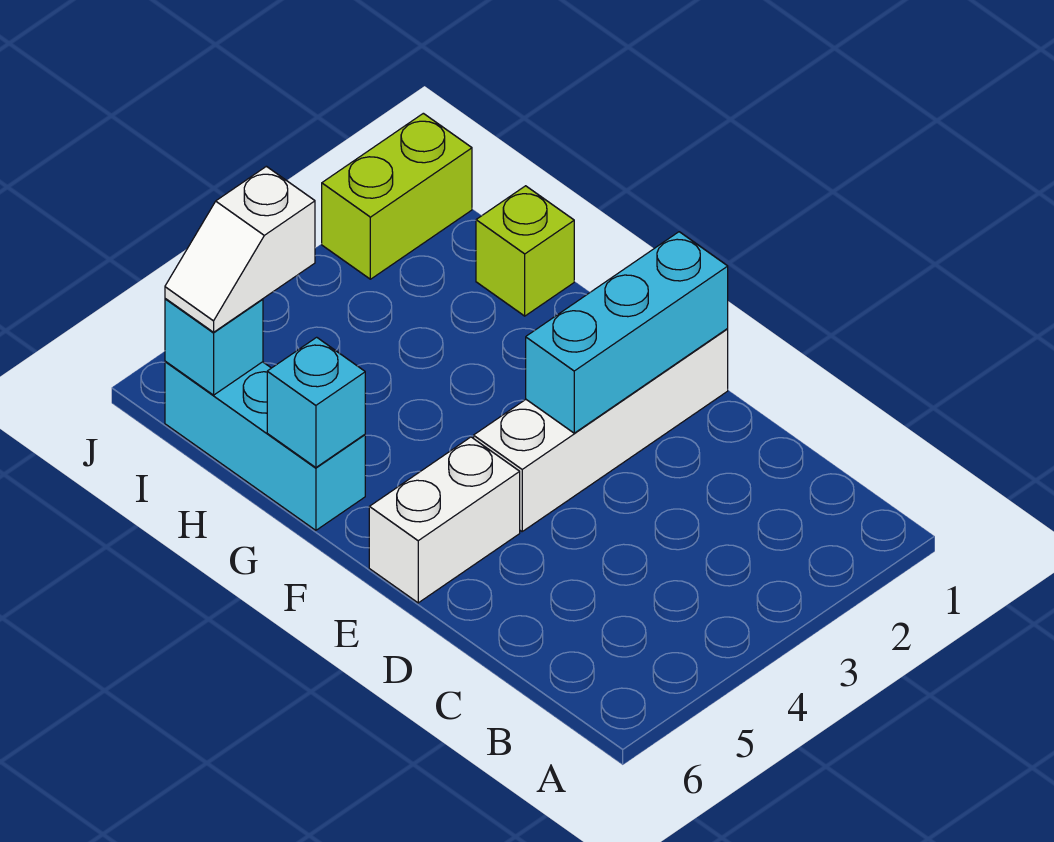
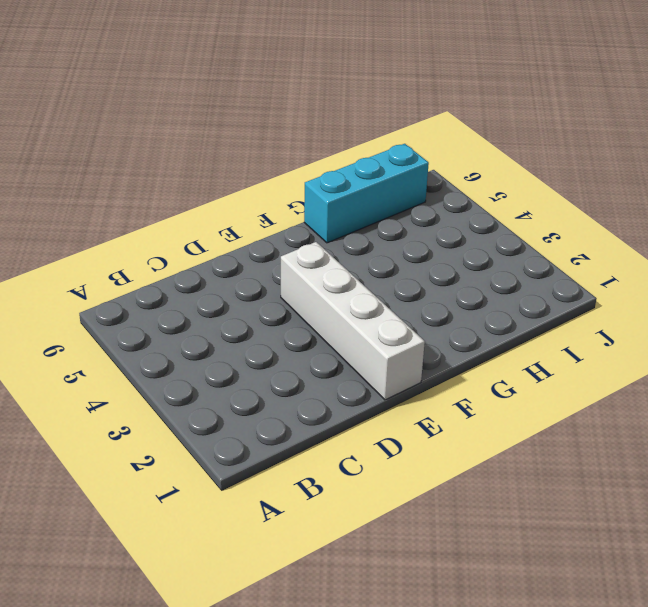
none -> white 1x2 brick [369,437,520,603]
none -> lime 1x1 brick [476,186,574,316]

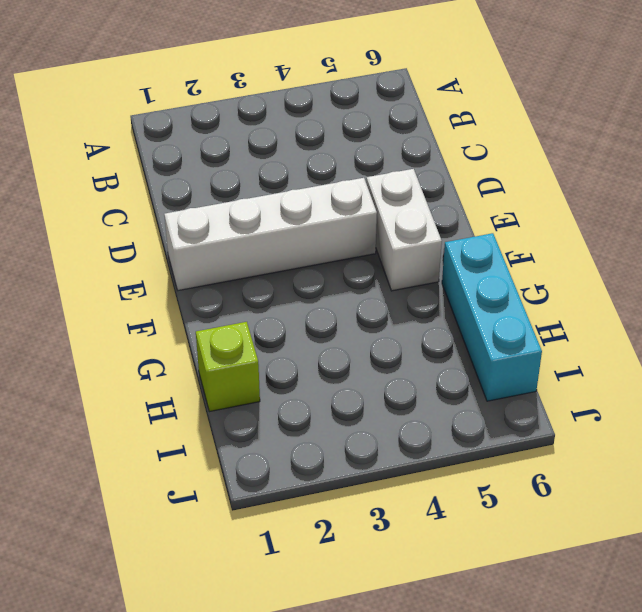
white 1x2 brick [366,169,442,291] -> white 1x2 brick turned to [369,437,520,603]
none -> lime 1x2 brick [322,113,472,279]
none -> cyan 1x3 brick [526,232,728,433]

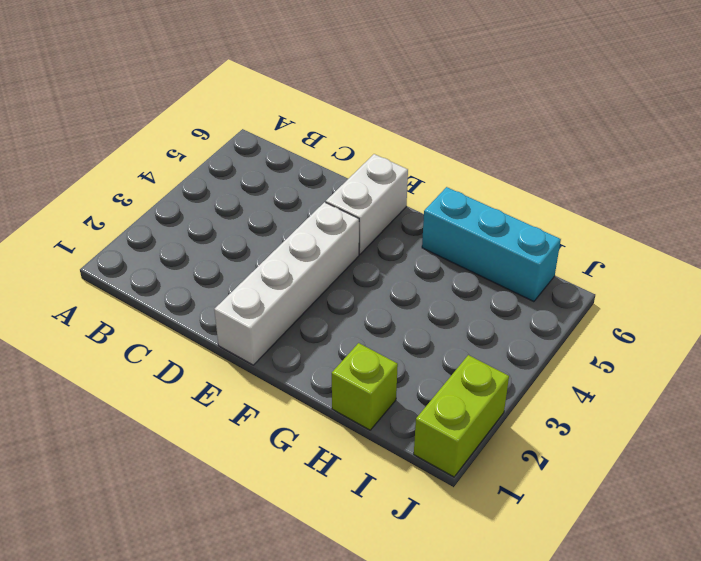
none -> cyan 1x3 brick [526,232,728,433]
none -> cyan 1x1 brick [267,337,365,468]

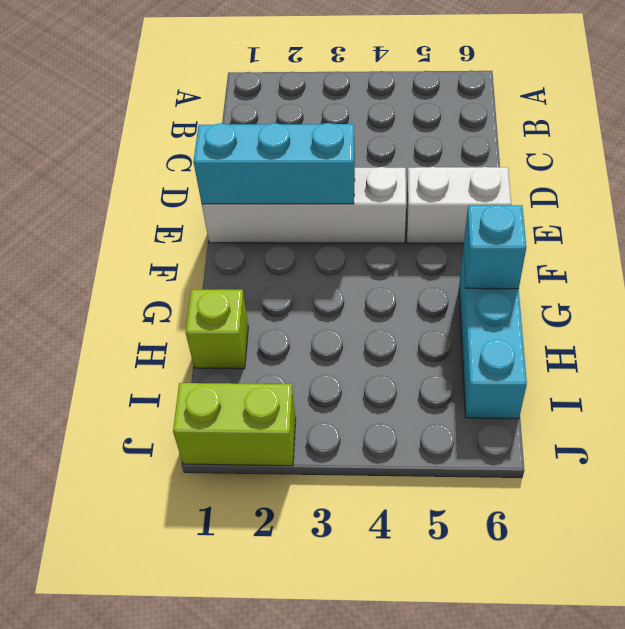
none -> cyan 1x1 brick [165,299,263,395]
none -> white 1x2 slope [165,166,315,332]

